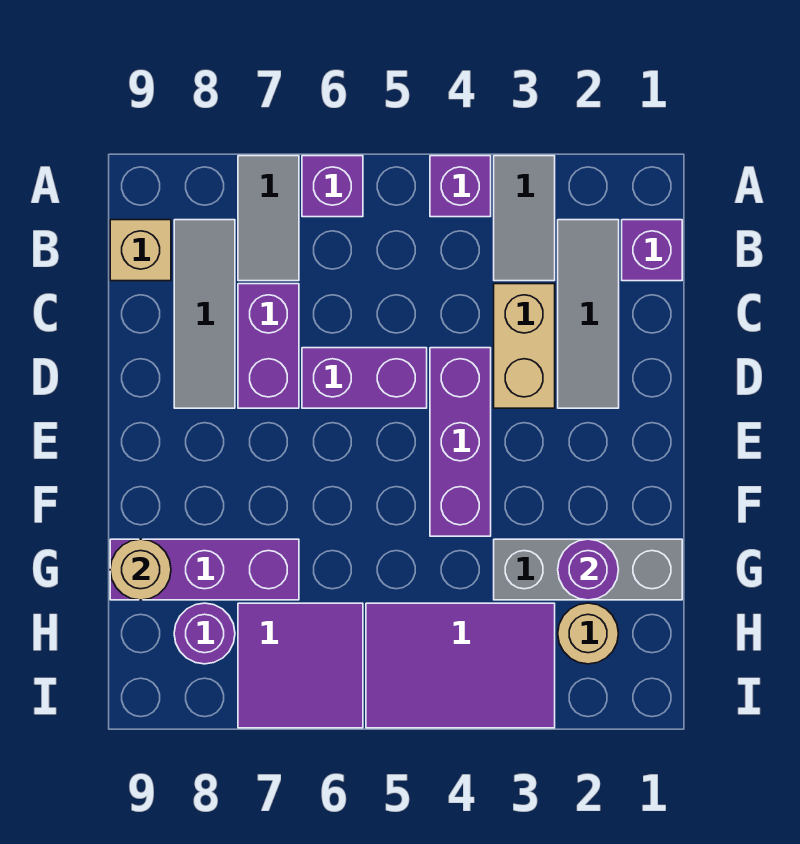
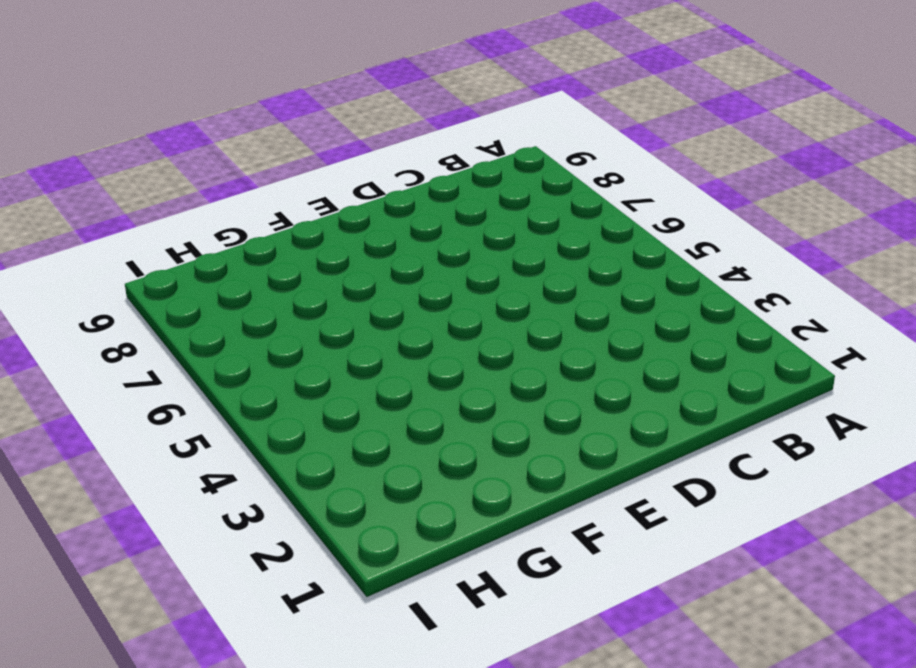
none -> grey 1x2 tile [494,156,555,281]
none -> purple 1x1 brick [430,156,491,217]
none -> purple 1x1 brick [302,156,363,217]

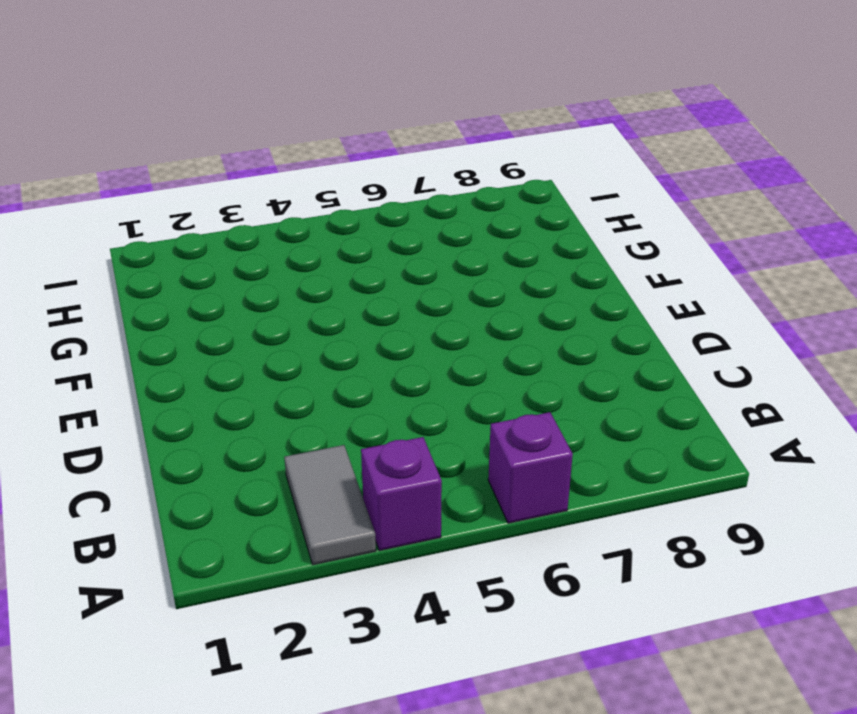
none -> grey 1x2 tile [238,156,299,281]
none -> purple 1x1 brick [622,220,682,281]
none -> grey 1x3 tile [558,220,619,408]

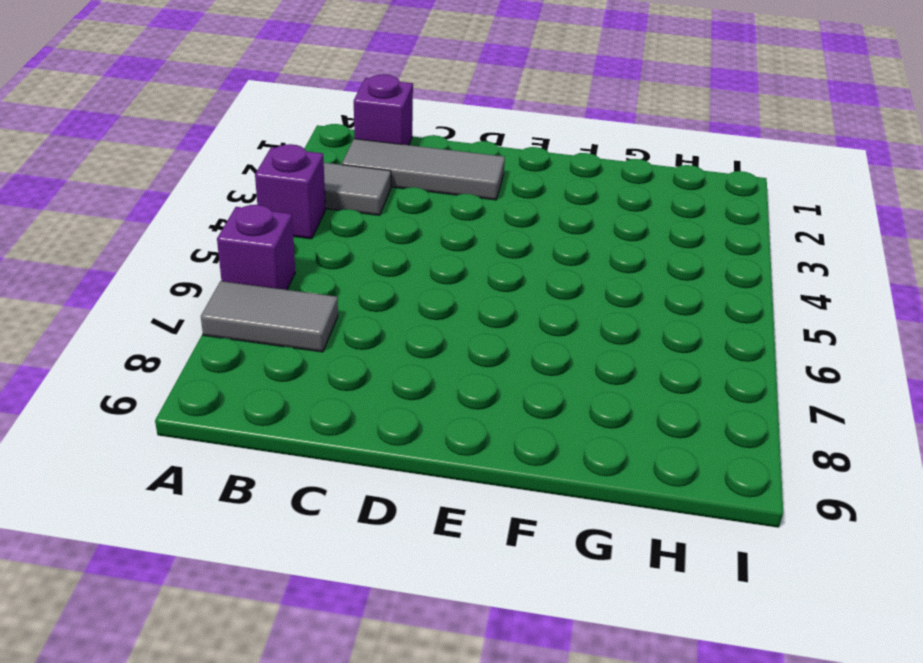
none -> grey 1x3 tile [174,220,235,408]
none -> tan 1x1 brick [110,220,171,281]
none -> tan 1x2 brick [494,284,555,408]

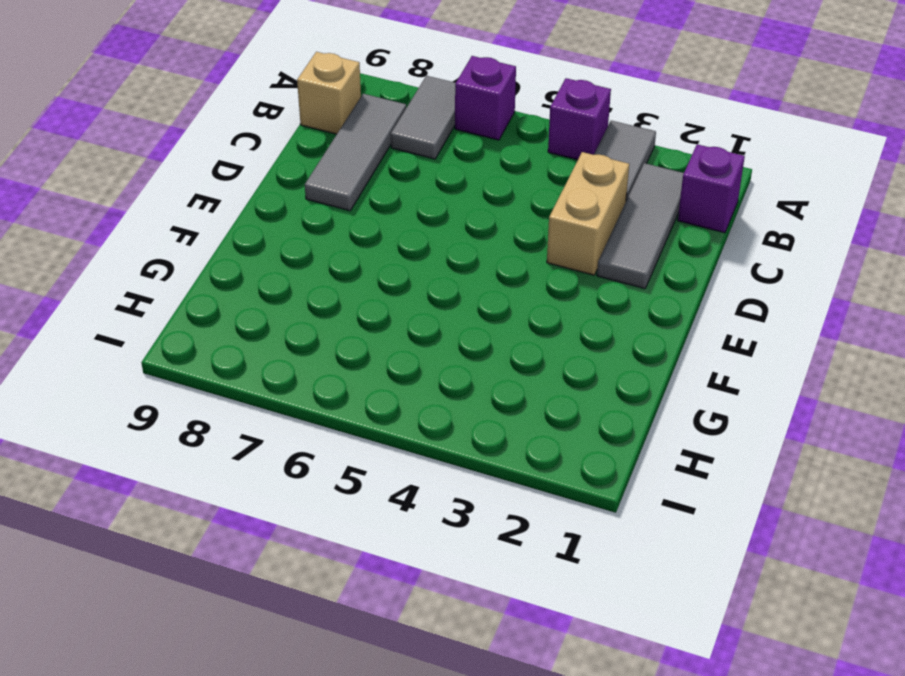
none -> purple 1x2 brick [238,284,299,408]
none -> purple 1x3 brick [430,348,491,536]
none -> purple 1x2 brick [302,348,427,408]

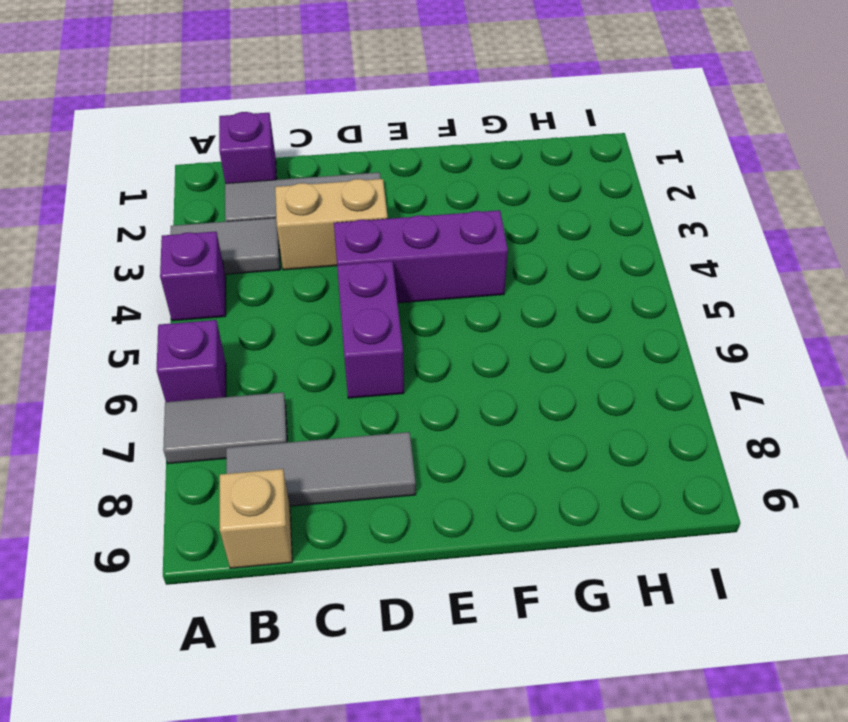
none -> purple 1x2 brick [238,284,299,408]
none -> grey 1x3 brick [494,539,682,600]
none -> purple 1x3 brick [110,539,299,600]

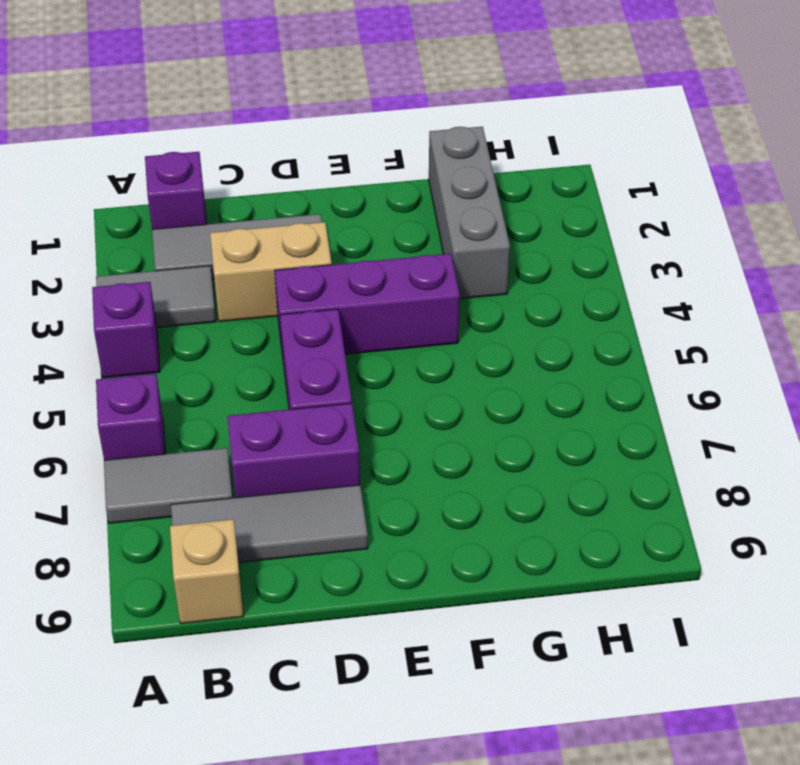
none -> purple 1x3 brick [110,539,299,600]
none -> tan 1x1 round brick [558,603,619,664]
none -> purple 2x3 tile [366,603,555,728]

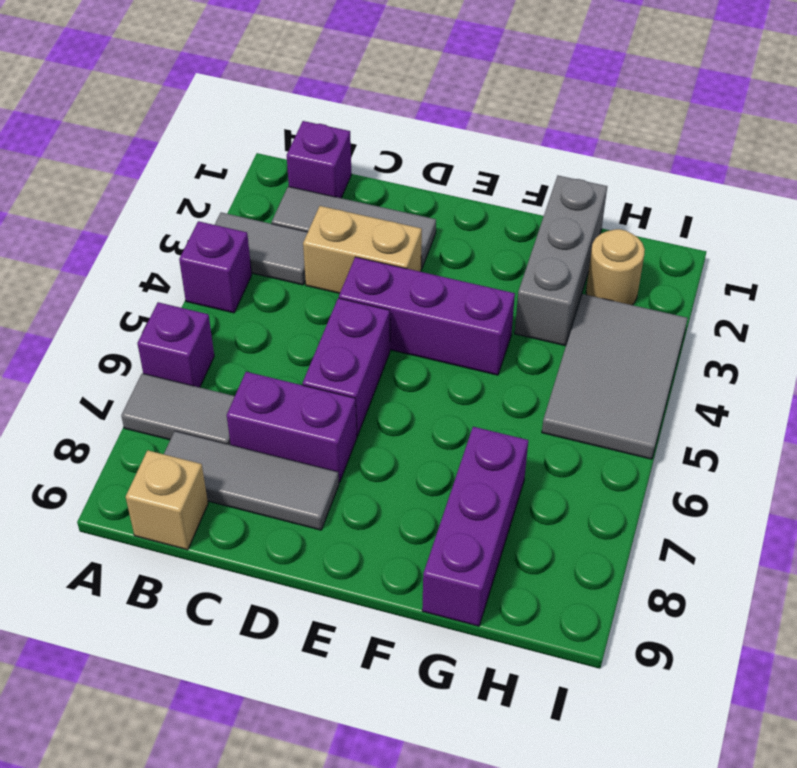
grey 2x3 tile [542,294,688,459] -> purple 2x3 tile [366,603,555,728]
none -> purple 2x2 tile [238,603,363,728]
none -> purple 1x1 round brick [174,603,235,664]
none -> purple 1x1 round brick [558,539,619,600]

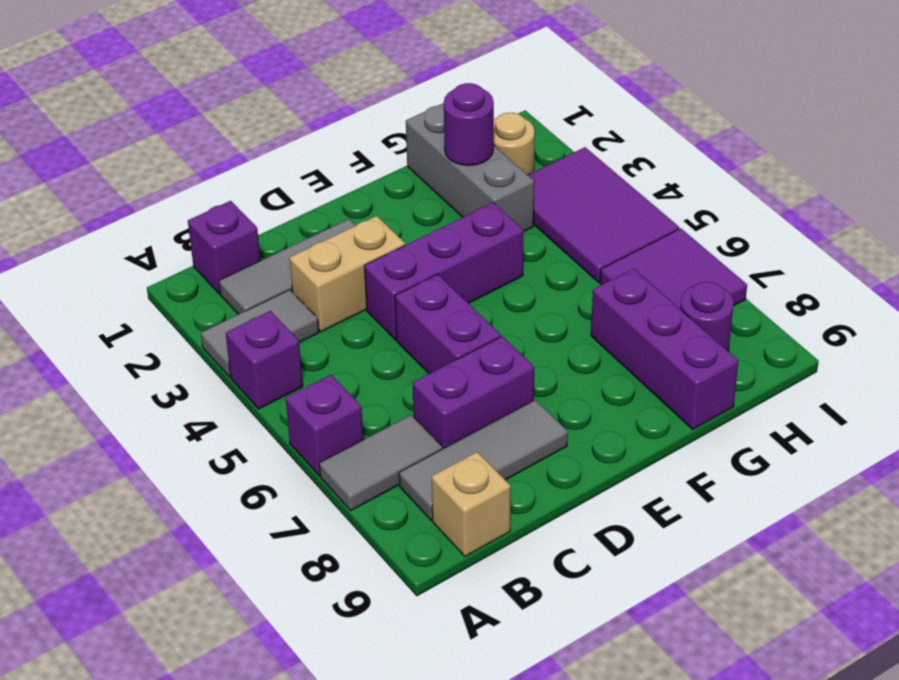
none -> tan 1x1 round brick [110,539,171,600]

